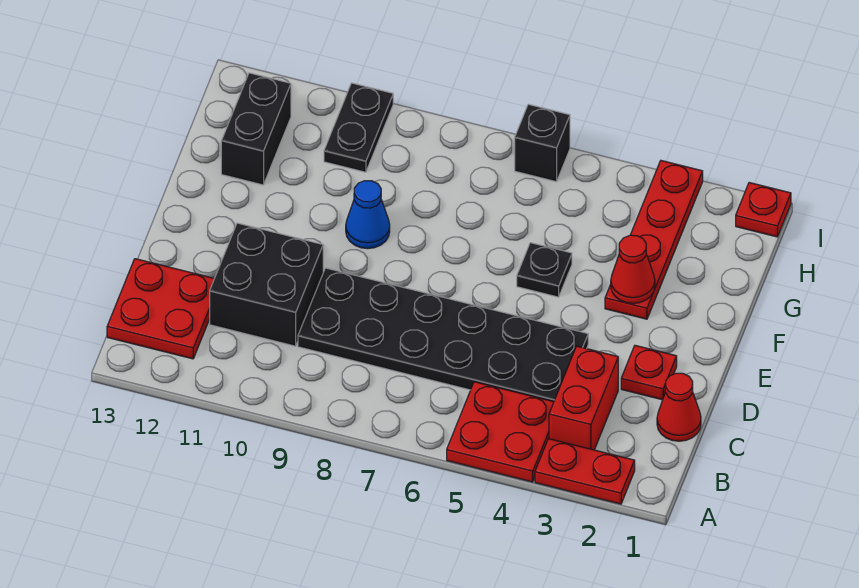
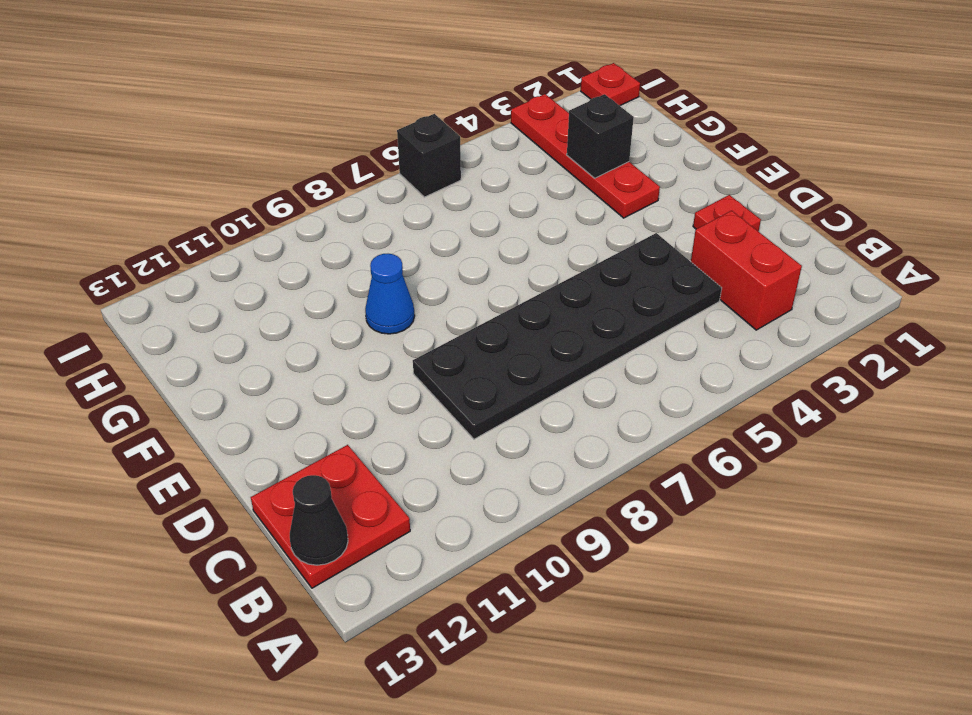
black 1x1 cone [290,475,348,565] -> none
black 1x1 brick [567,94,634,178] -> none
none -> red 1x2 plate [535,439,635,504]
none -> red 2x2 plate [447,382,554,482]
none -> red 1x1 cone [657,373,701,441]

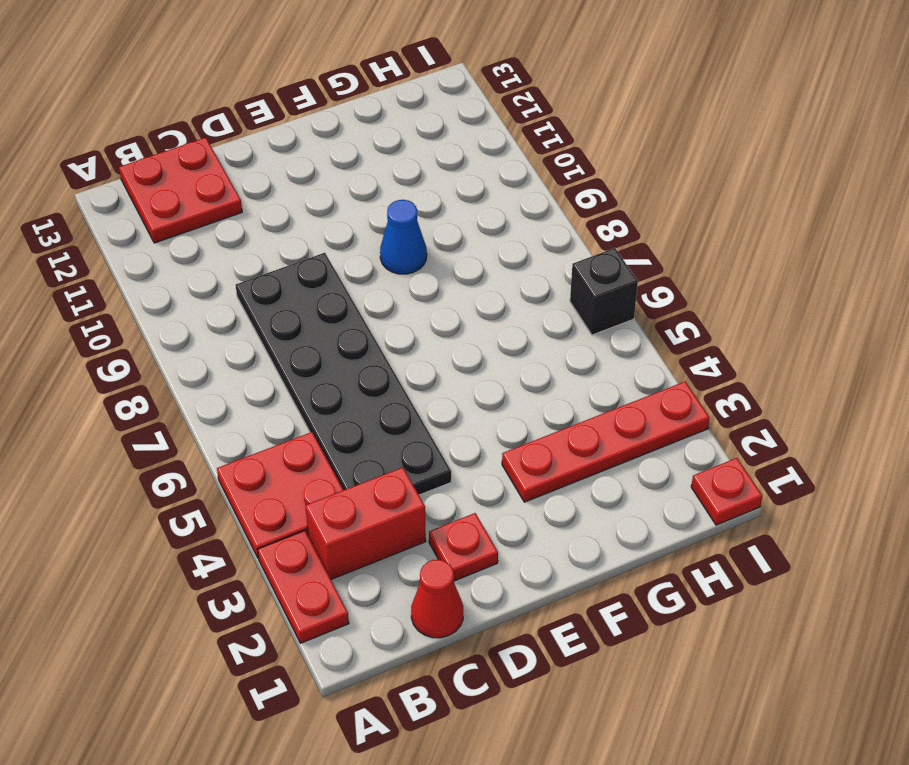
none -> black 2x2 brick [210,223,323,346]
none -> black 1x1 plate [517,243,572,297]
none -> black 1x2 brick [221,73,291,185]

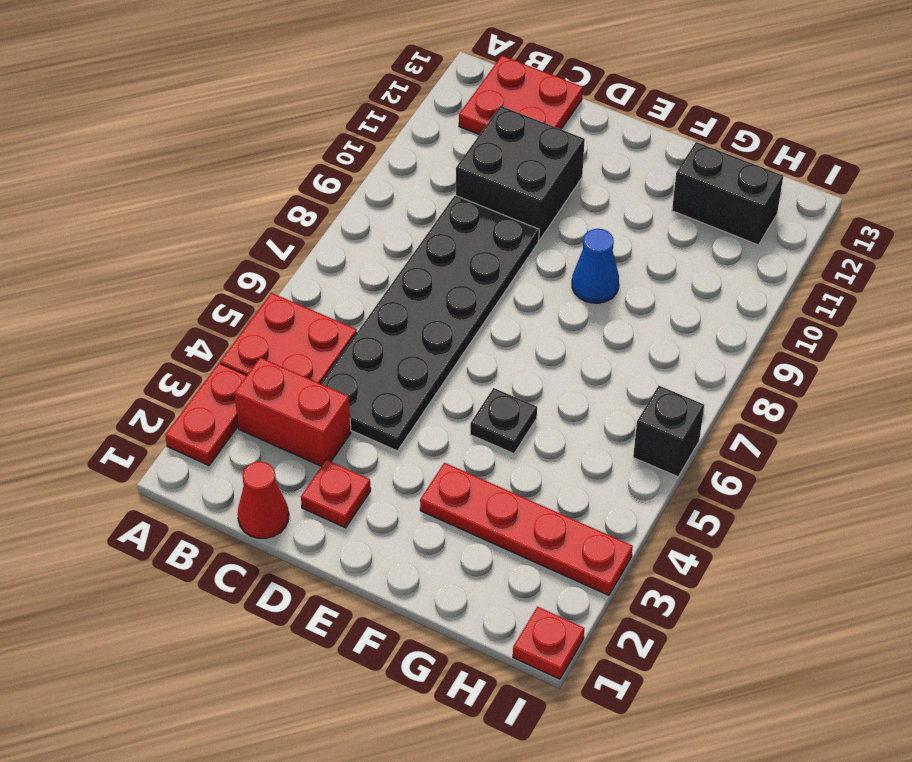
none -> black 1x2 plate [324,83,393,172]
none -> red 1x1 cone [611,235,655,303]

